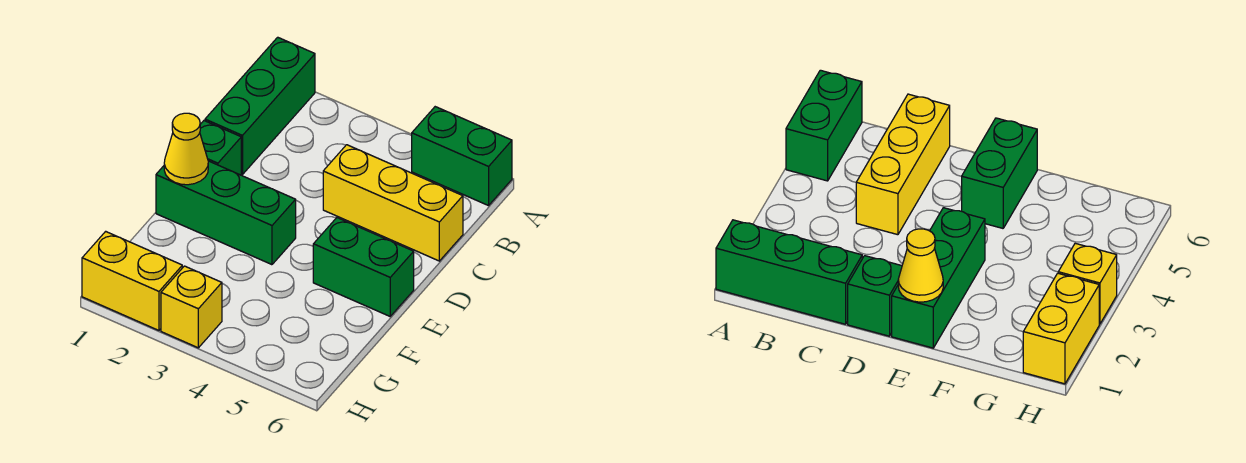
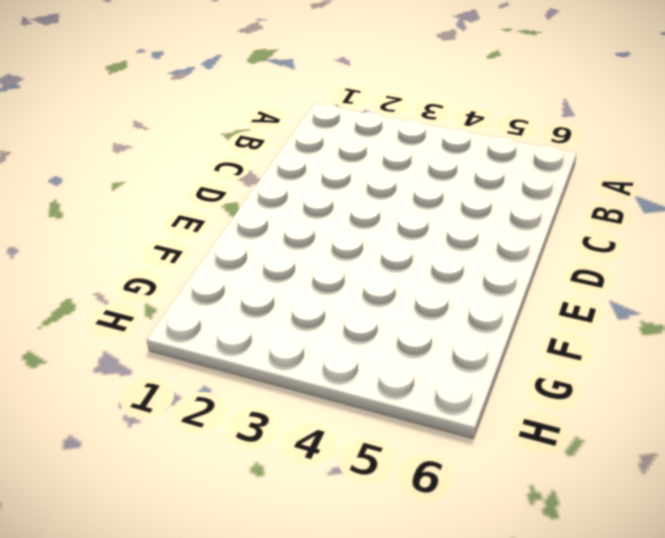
none -> green 1x3 brick [205,37,315,175]
none -> green 1x2 brick [412,107,512,206]

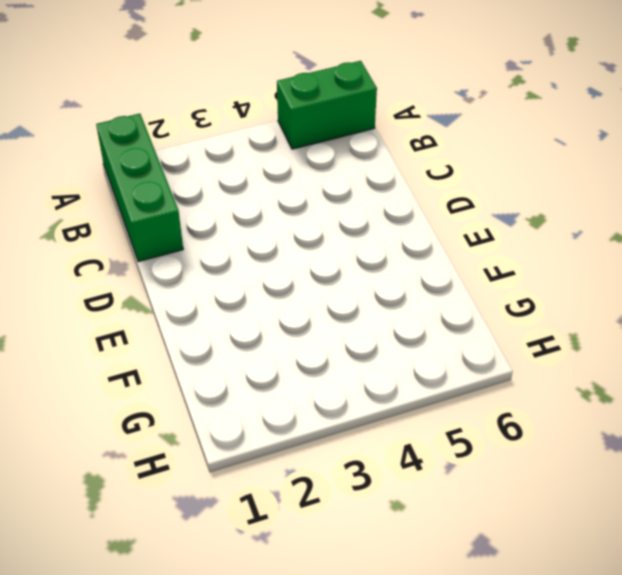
none -> yellow 1x3 brick [323,145,463,261]
none -> green 1x1 brick [200,121,241,175]

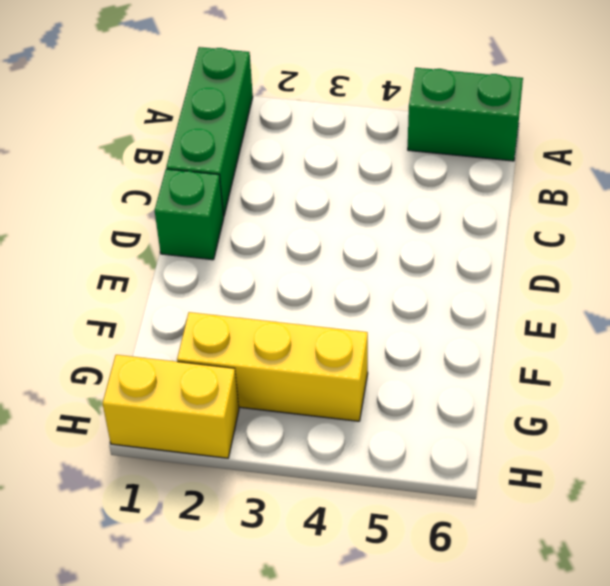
yellow 1x3 brick [177,312,368,421] -> yellow 1x3 brick moved to [323,145,463,261]
none -> green 1x3 brick [156,161,296,265]
none -> green 1x2 brick [313,218,414,316]

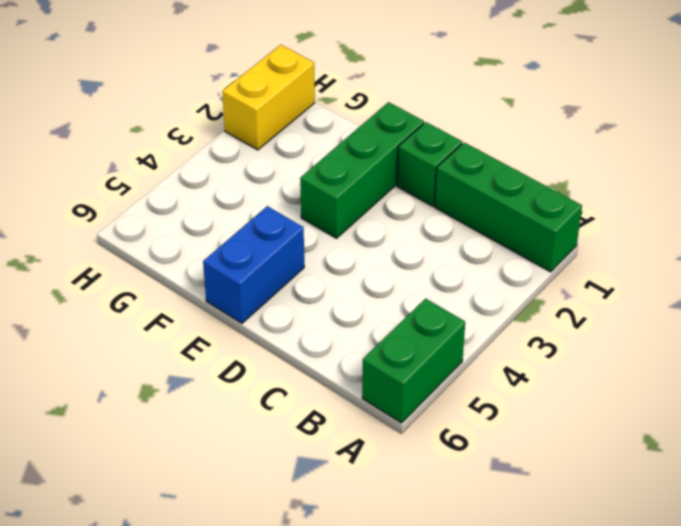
blue 1x2 brick [203,206,304,323] -> green 1x2 brick [313,218,414,316]
none -> yellow 1x3 brick [323,145,463,261]
none -> yellow 1x1 brick [161,266,222,348]

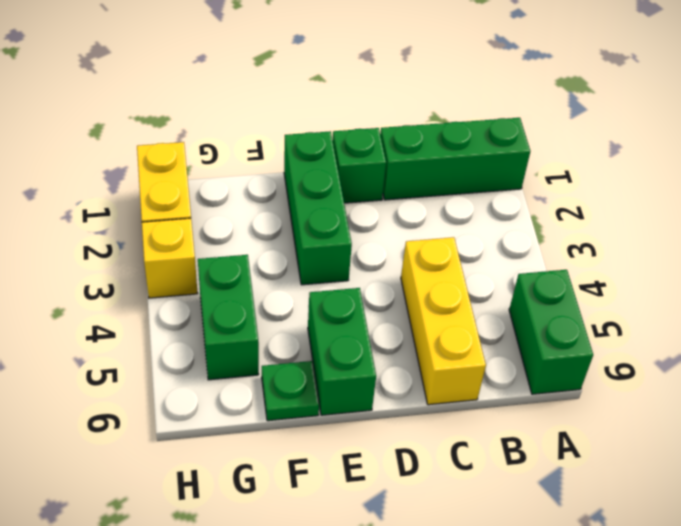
green 1x1 plate [262,361,319,421] -> none
green 1x2 brick [198,255,259,380] -> none
none -> yellow 1x1 cone [164,113,208,185]

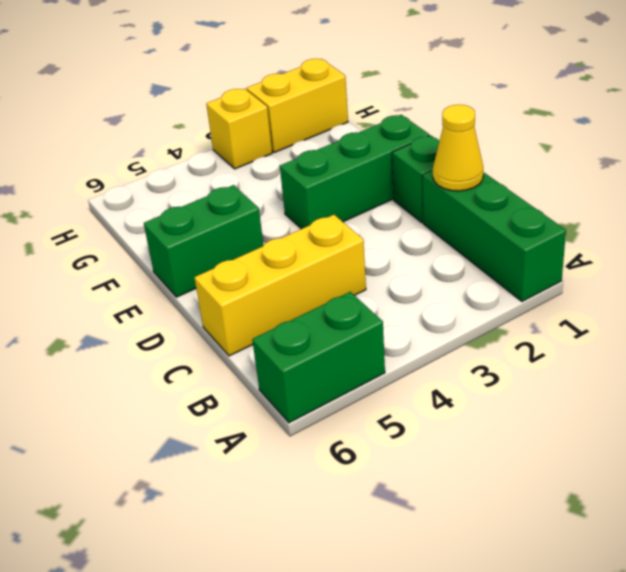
yellow 1x1 cone [433,105,483,191] -> yellow 1x1 cone moved to [164,113,208,185]

